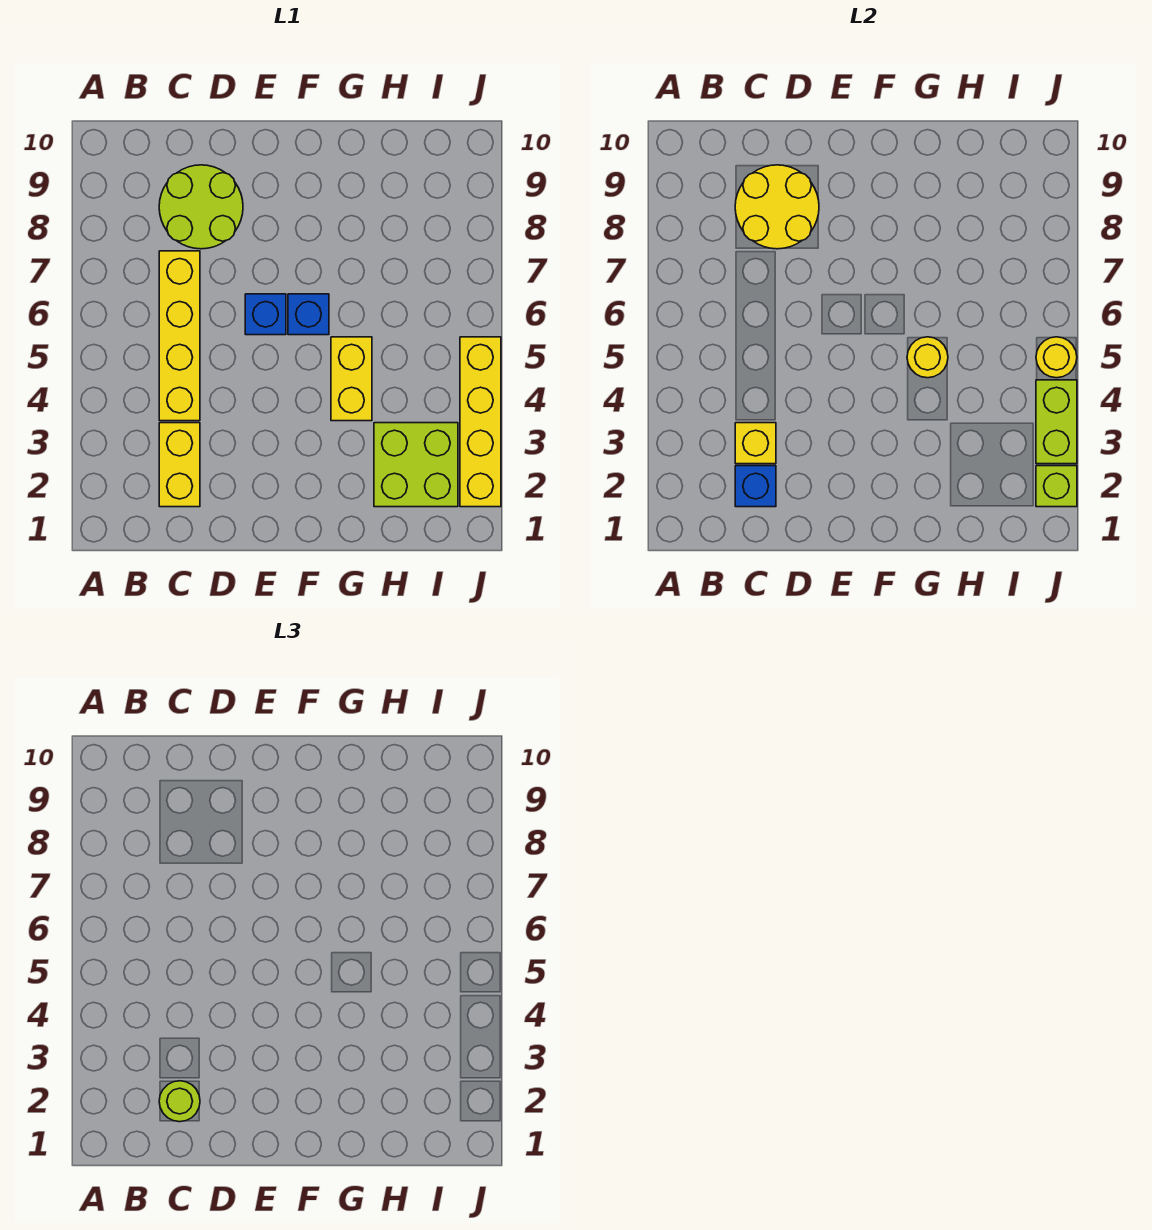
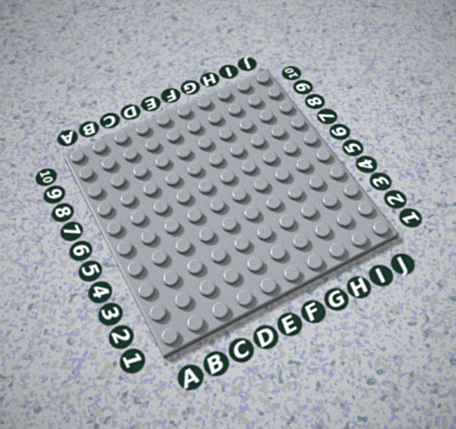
none -> yellow 1x2 brick [159,423,200,507]
none -> yellow 1x4 brick [159,251,200,421]
none -> lime 2x2 round brick [159,165,243,249]

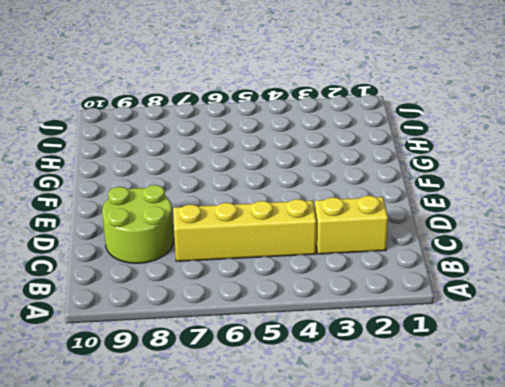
none -> blue 1x1 brick [245,294,286,335]
none -> blue 1x1 brick [288,294,329,335]
none -> yellow 1x2 brick [331,337,372,421]

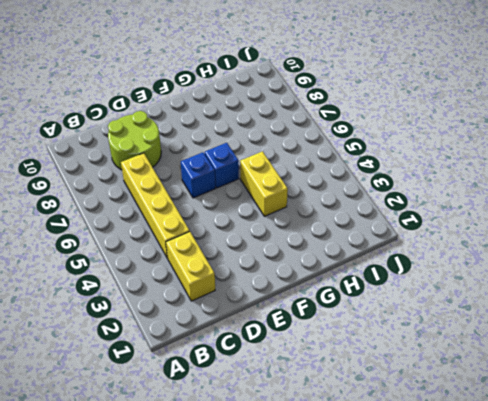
none -> lime 2x2 brick [374,423,458,507]
none -> yellow 1x4 brick [460,337,501,507]
none -> blue 1x1 brick [735,466,776,507]

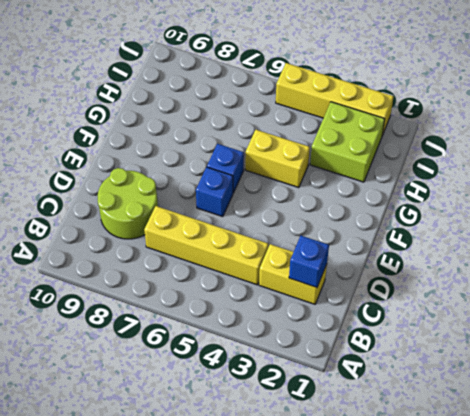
none -> yellow 1x1 brick [735,423,776,464]
none -> yellow 2x2 round brick [735,165,819,249]
none -> yellow 1x1 round brick [907,337,948,378]

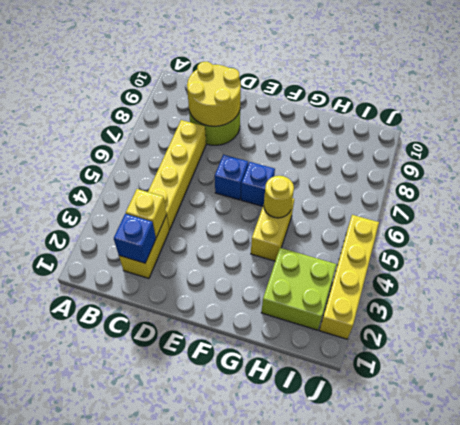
none -> lime 1x1 brick [1036,466,1077,507]
none -> lime 1x2 brick [1036,380,1077,464]
none -> yellow 1x1 round brick [1036,337,1077,378]

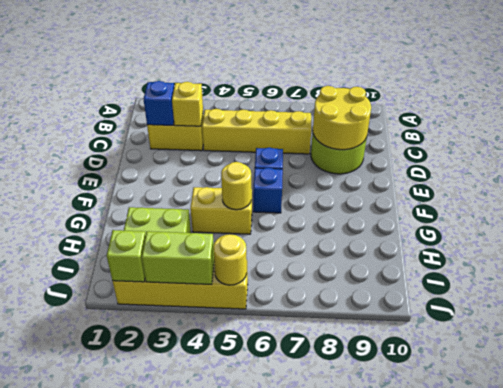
none -> lime 1x1 round brick [159,1081,200,1122]

